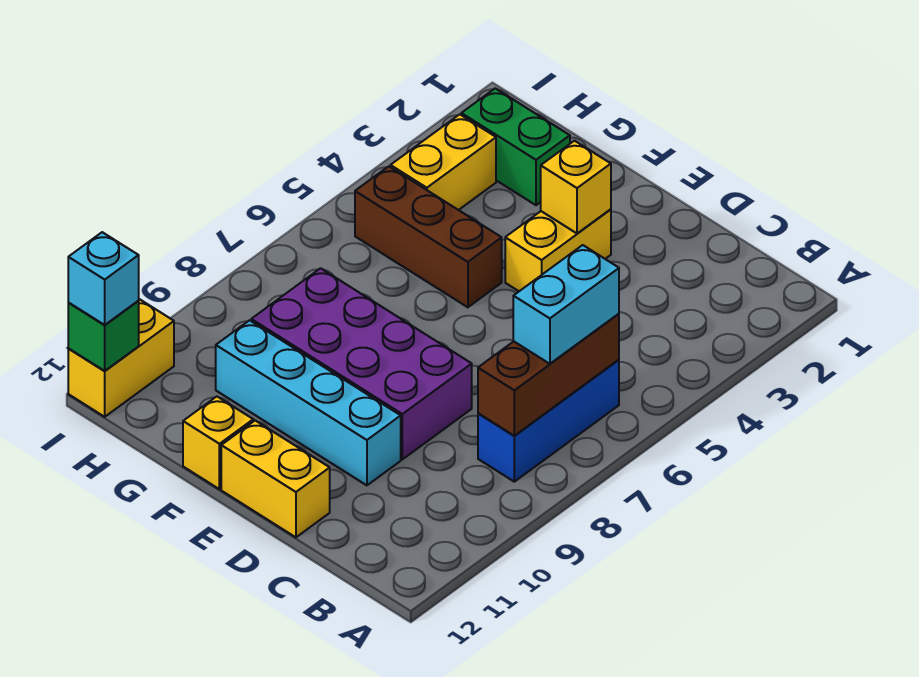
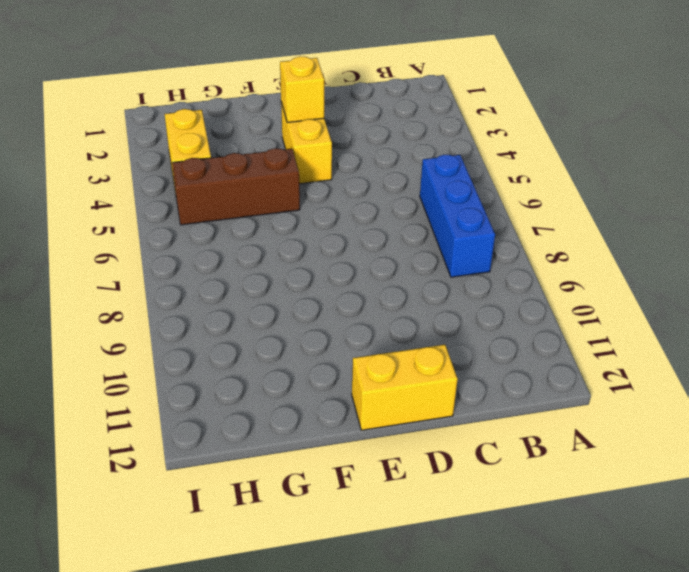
none -> purple 2x4 brick [251,268,472,459]
none -> cyan 1x4 brick [216,320,401,485]
none -> yellow 1x1 brick [183,397,253,489]

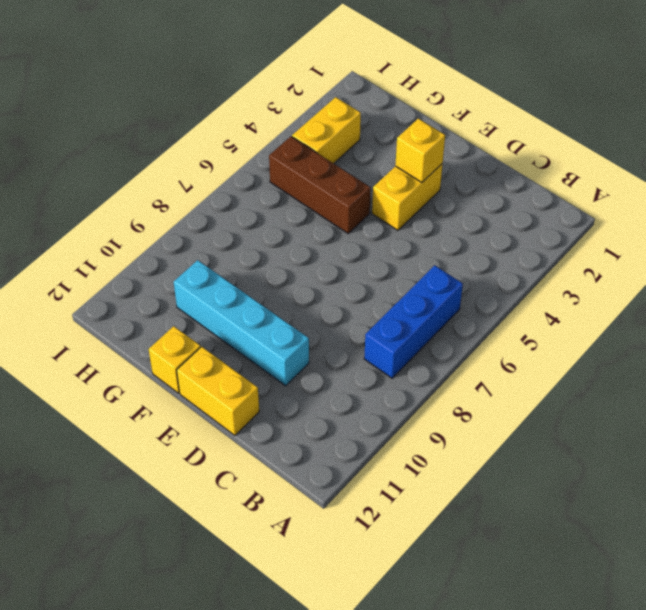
none -> purple 2x4 brick [251,268,472,459]
none -> green 1x2 brick [461,88,570,205]
none -> yellow 1x2 brick [68,299,174,417]

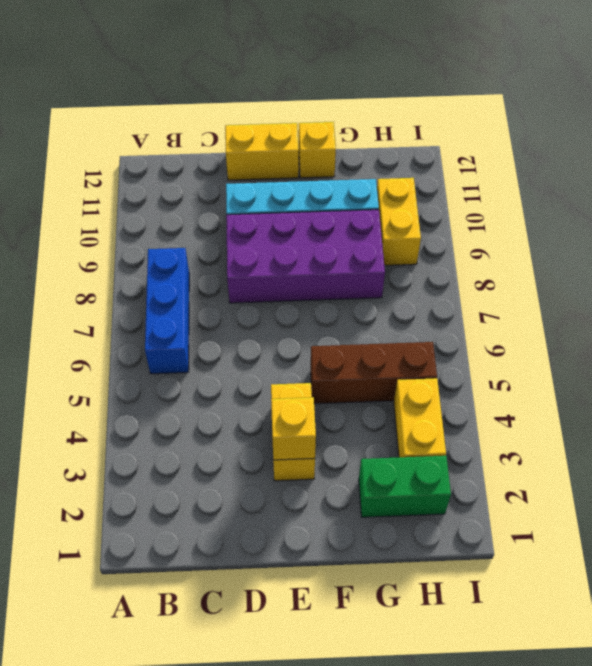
yellow 1x2 brick [377,178,421,265] -> yellow 1x2 brick moved to [68,299,174,417]
none -> brown 1x3 brick [478,314,619,436]
none -> green 1x1 brick [68,301,139,371]
none -> cyan 1x2 brick [513,245,619,364]

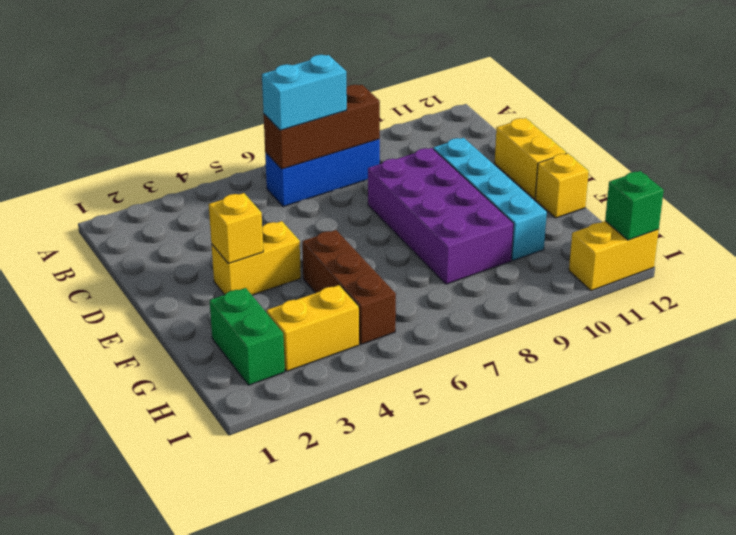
none -> cyan 1x1 brick [68,232,139,325]

